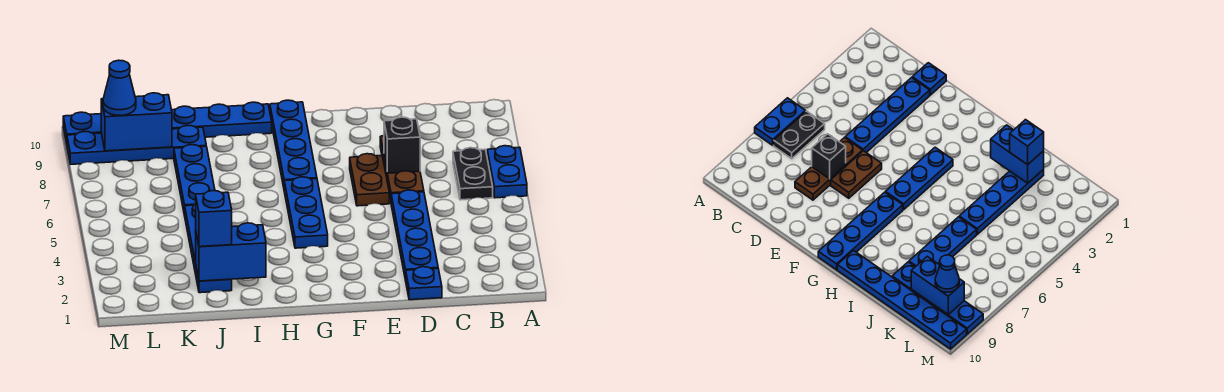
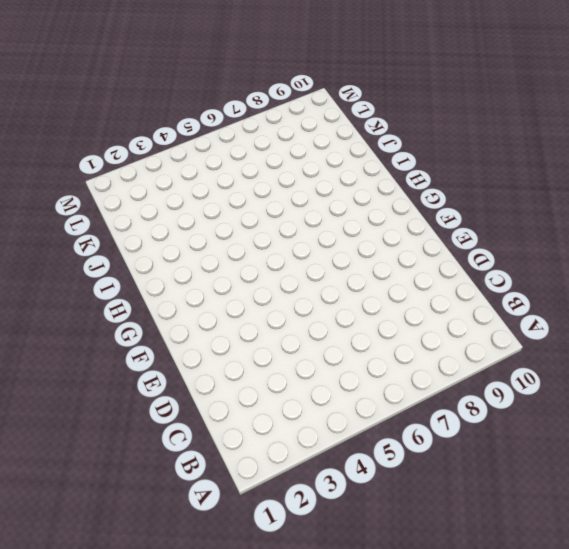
none -> blue 1x2 plate [487,146,527,198]
none -> black 1x2 plate [453,148,493,200]
none -> blue 1x1 plate [406,267,442,300]

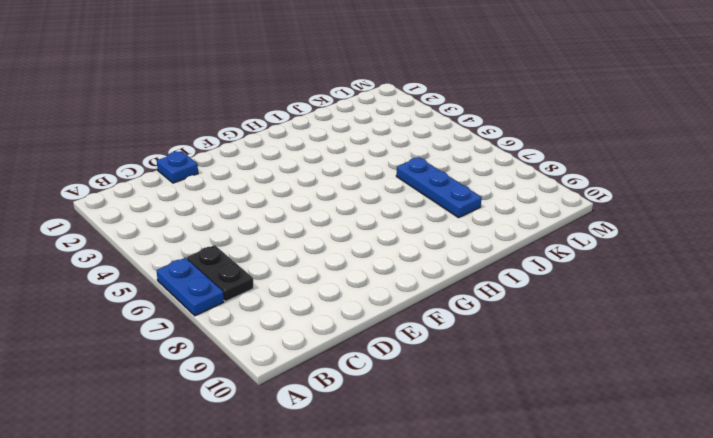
none -> blue 1x4 plate [391,190,438,280]
none -> brown 1x3 plate [380,136,424,201]
none -> brown 1x2 plate [350,154,389,206]

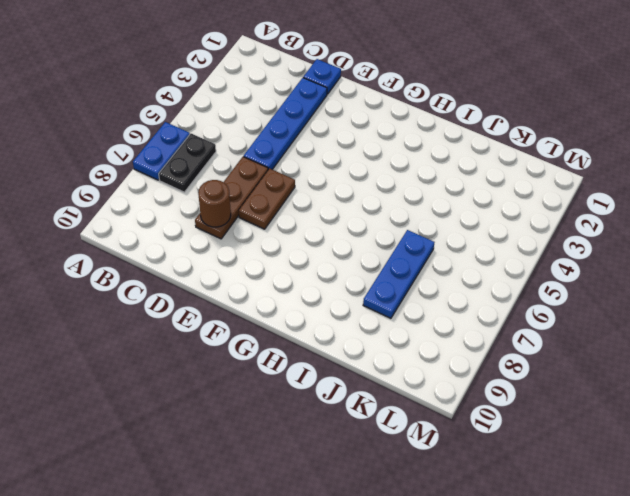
brown 1x1 round brick [198,180,231,227] -> none
none -> blue 1x3 plate [284,177,328,248]
none -> blue 1x4 plate [270,100,317,187]
none -> blue 1x6 plate [63,102,272,143]

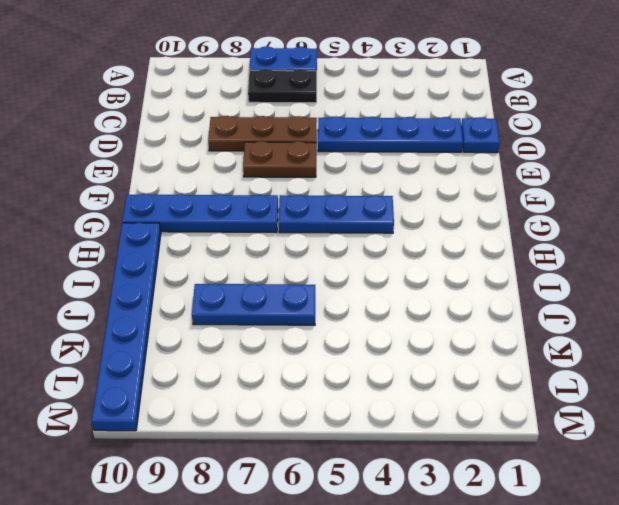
none -> blue 1x4 plate [185,204,232,293]
none -> blue 1x4 plate [67,125,206,164]
none -> black 1x1 brick [384,117,420,173]

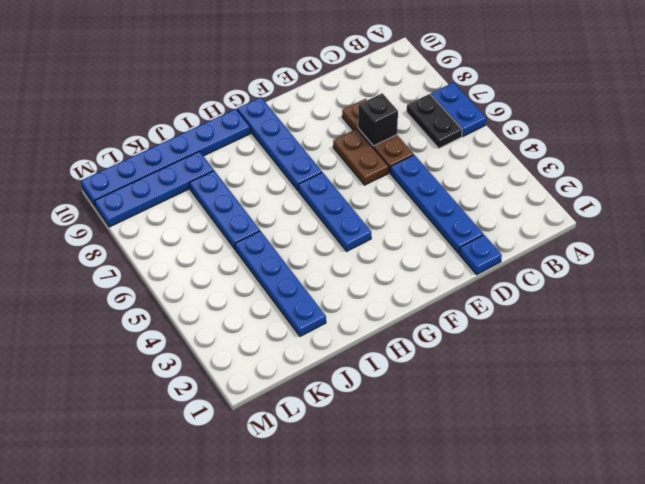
none -> blue 1x2 brick [196,223,266,281]
none -> blue 1x2 brick [101,93,172,151]
none -> blue 1x1 brick [196,191,232,247]

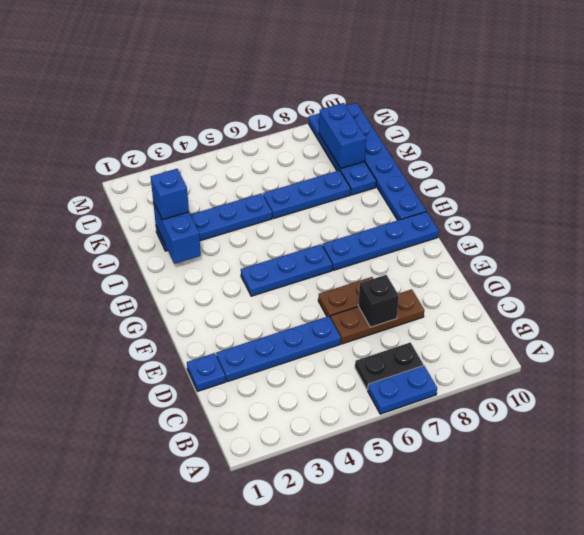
none -> blue 1x1 cone [103,60,136,116]

